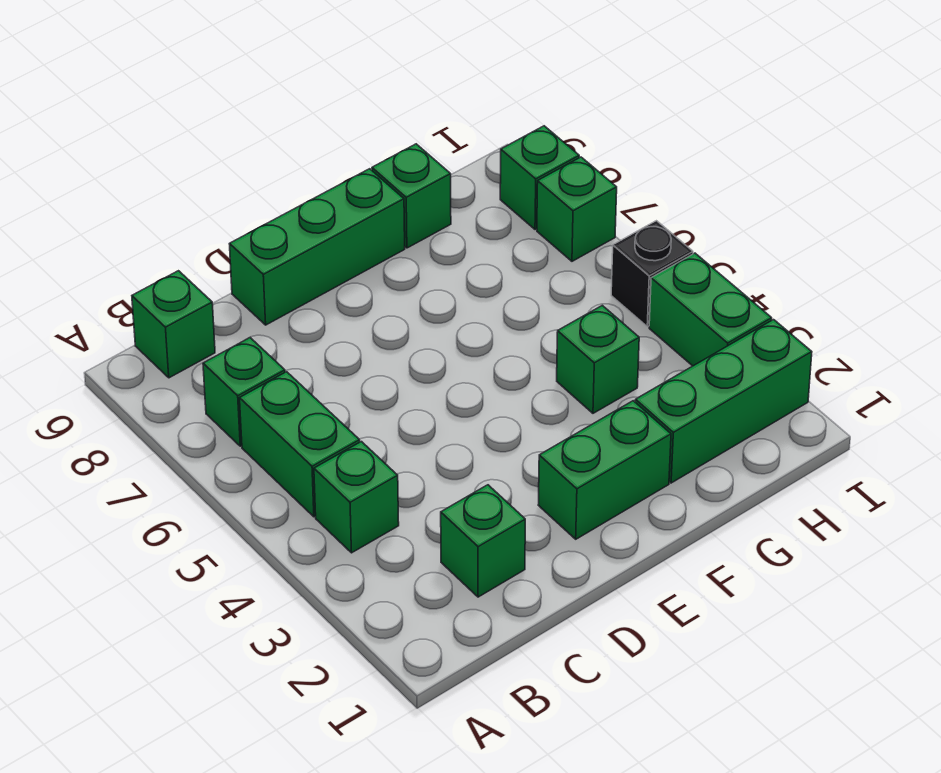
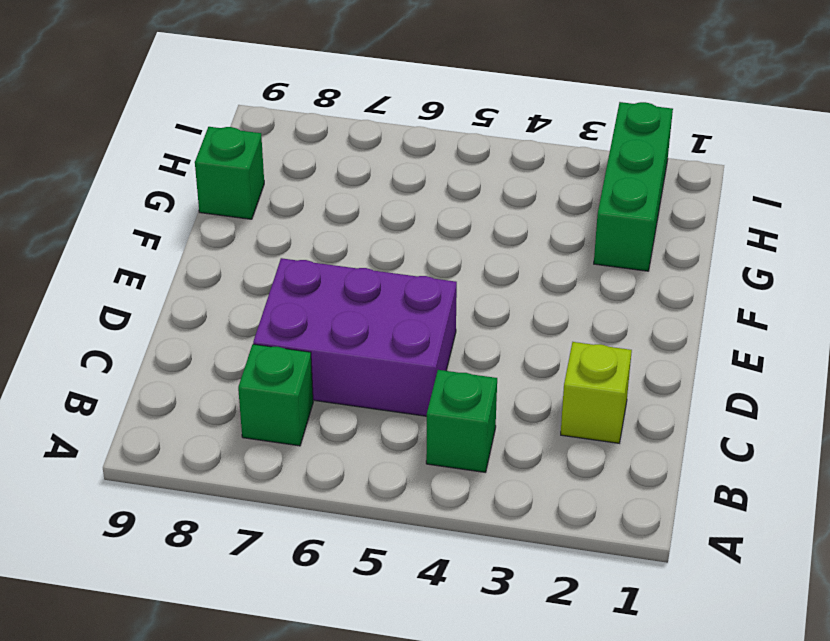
lime 1x1 brick [561,342,632,443] -> green 1x1 brick [441,485,525,597]
purple 2x3 brick [253,258,457,416] -> none
none -> green 1x2 brick [240,372,360,517]
none -> green 1x1 brick [132,271,215,378]
none -> green 1x3 brick [230,169,405,325]

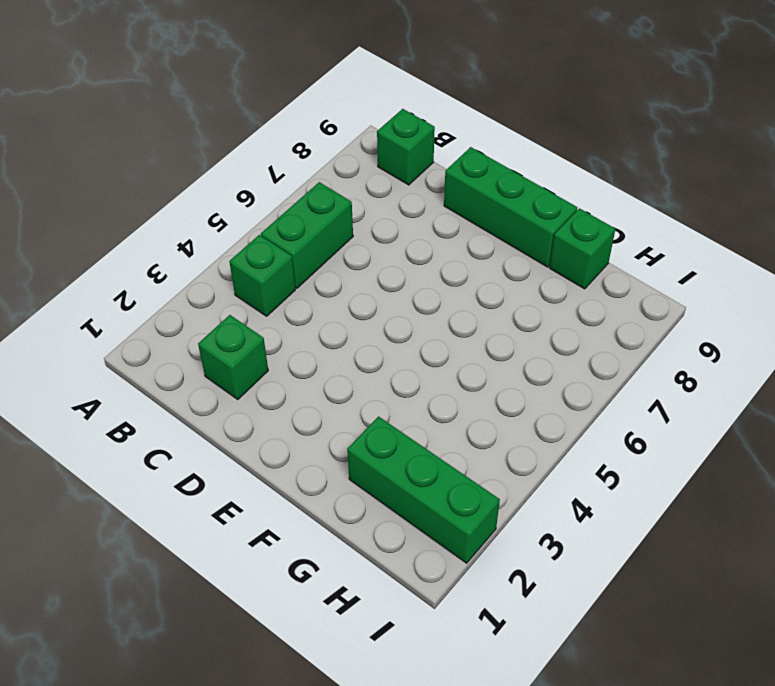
none -> green 1x1 brick [203,338,285,446]
none -> green 1x2 brick [538,401,671,539]
none -> green 1x1 brick [557,305,639,413]

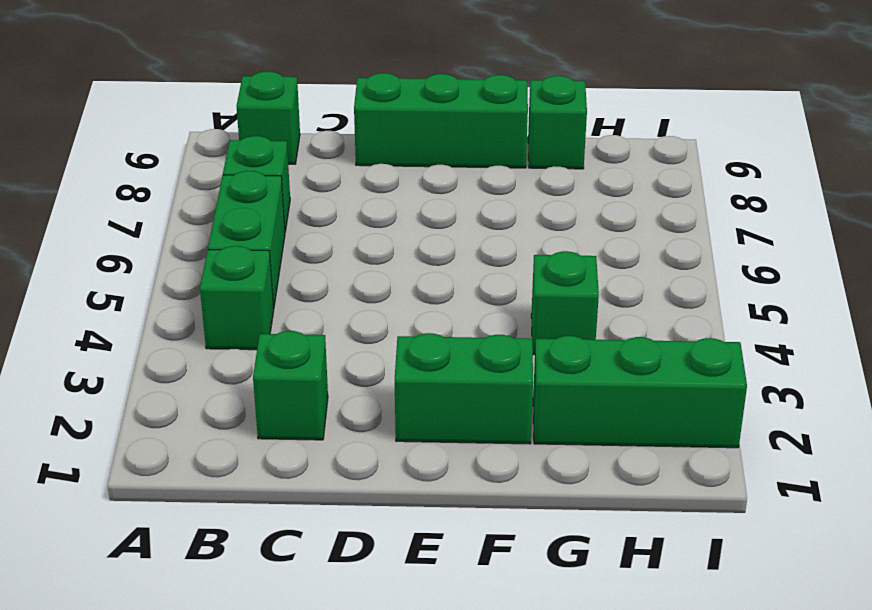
none -> green 1x2 brick [649,253,772,366]
none -> black 1x1 brick [611,221,693,327]
none -> green 1x1 brick [537,157,617,261]

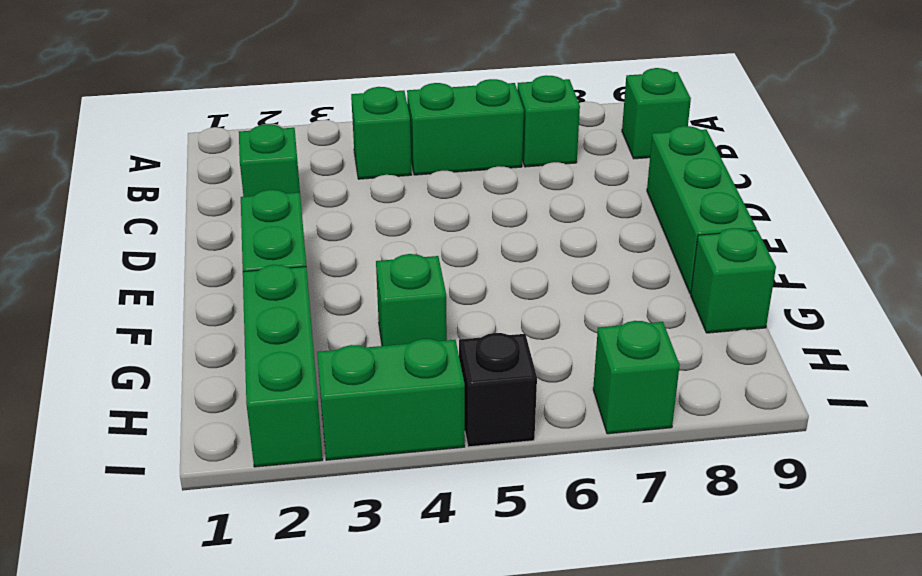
none -> green 1x1 brick [500,126,579,230]

